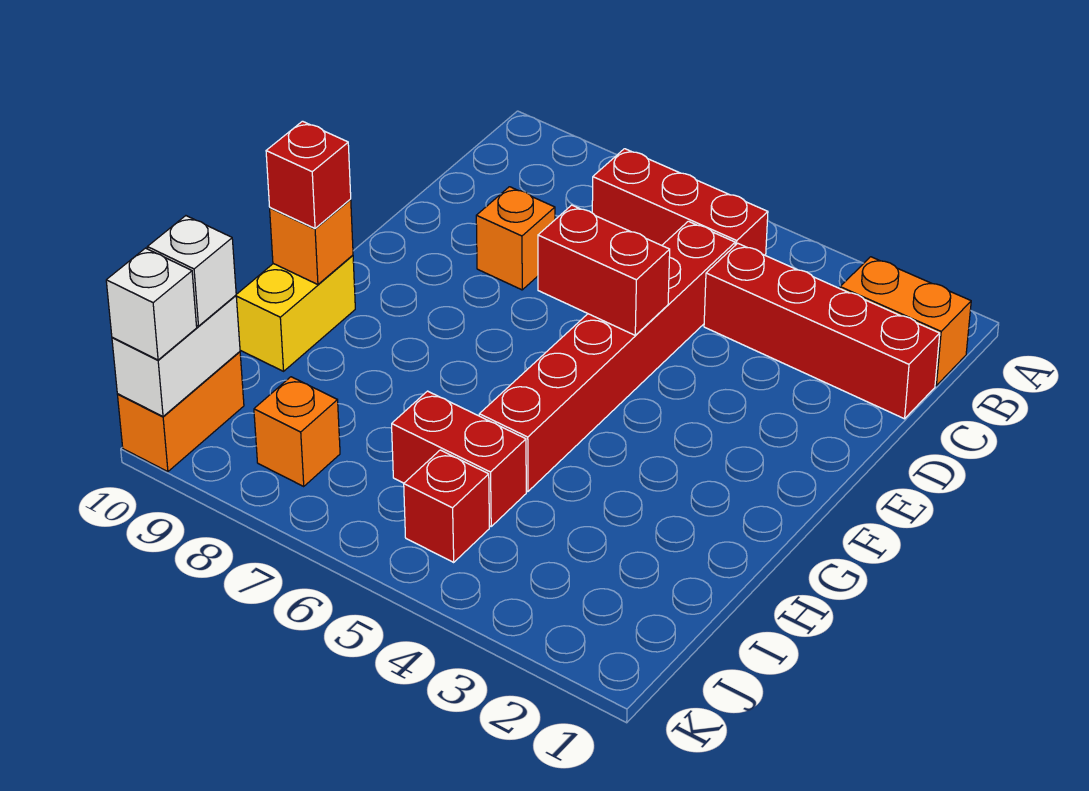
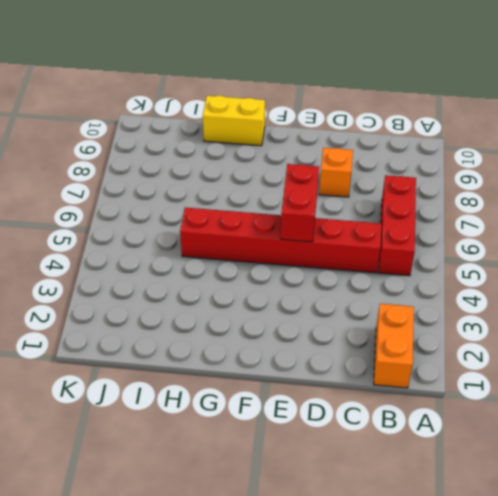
none -> red 1x4 brick [704,243,940,419]
none -> red 1x2 brick [392,391,526,526]
none -> red 1x1 brick [404,450,489,562]

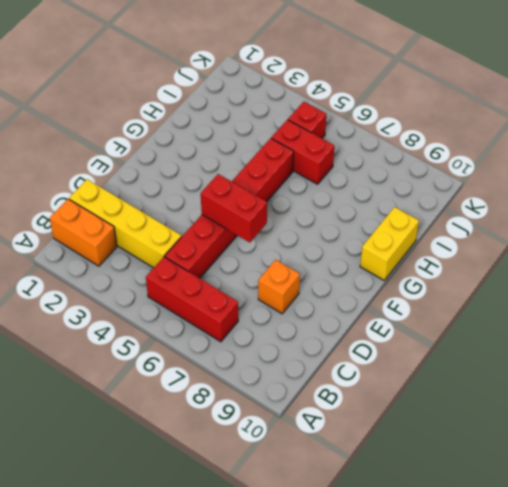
yellow 1x4 brick [69,179,181,268] -> red 1x4 brick [704,243,940,419]
none -> orange 1x1 brick [254,377,340,486]
none -> orange 1x2 brick [117,352,244,472]
none -> orange 1x1 brick [270,200,353,285]

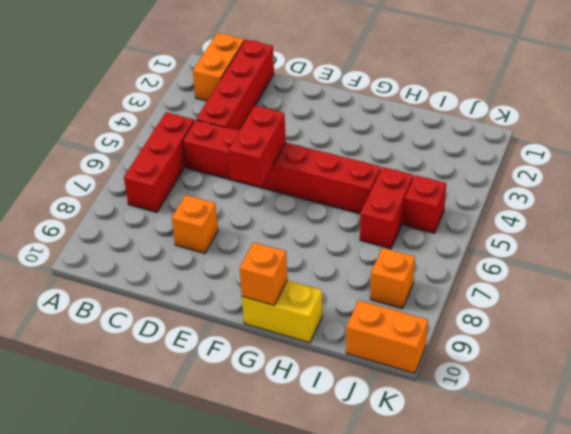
none -> white 1x2 brick [112,295,240,416]
none -> red 1x1 brick [266,121,351,228]
none -> white 1x1 brick [147,216,236,326]

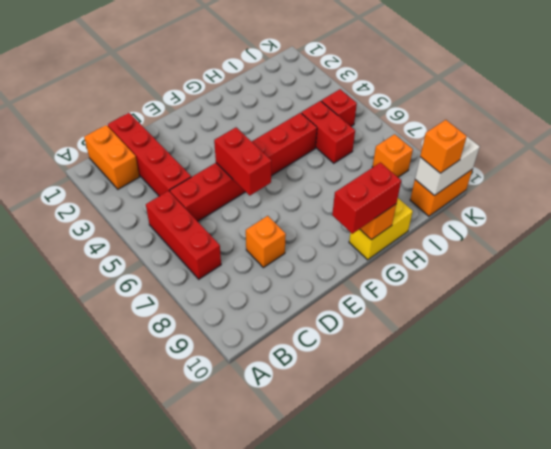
red 1x2 brick [332,163,401,234] -> red 1x1 brick [266,121,351,228]
orange 1x1 brick [420,120,467,173] -> white 1x1 brick [147,216,236,326]
none -> white 1x1 brick [106,248,197,360]

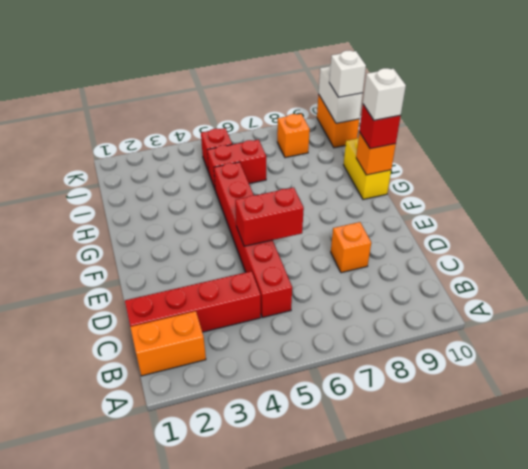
white 1x1 brick [363,68,406,120] -> white 1x1 brick moved to [106,248,197,360]
none -> red 1x3 brick [592,149,768,255]

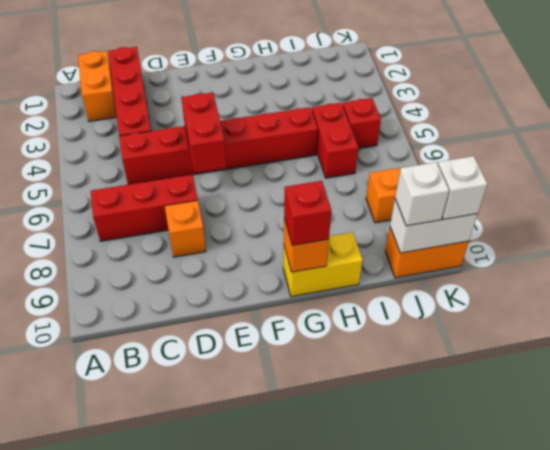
red 1x3 brick [91,175,198,241] -> red 1x3 brick turned to [592,149,768,255]

